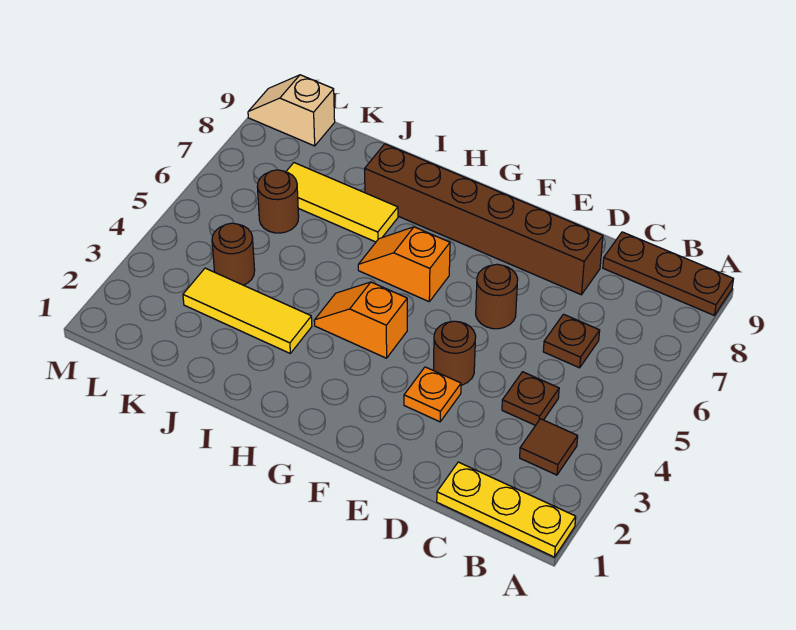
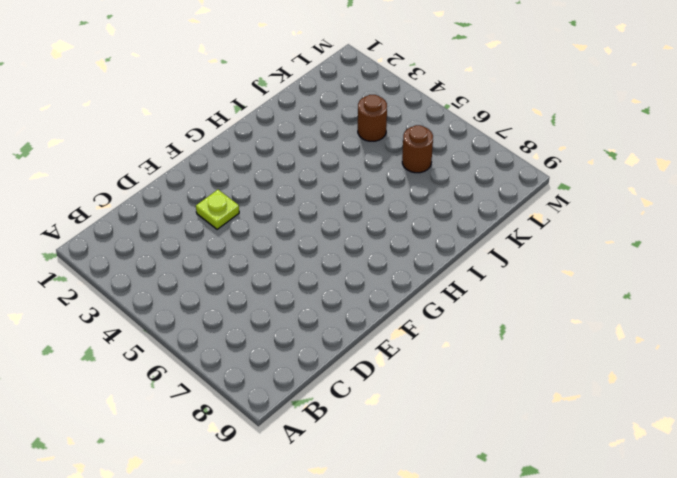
lime 1x1 plate [196,190,239,229] -> orange 1x1 plate [404,367,461,422]
none -> yellow 1x3 plate [437,462,576,557]
none -> brown 1x3 plate [603,232,733,316]
none -> brown 1x1 tile [520,419,578,475]

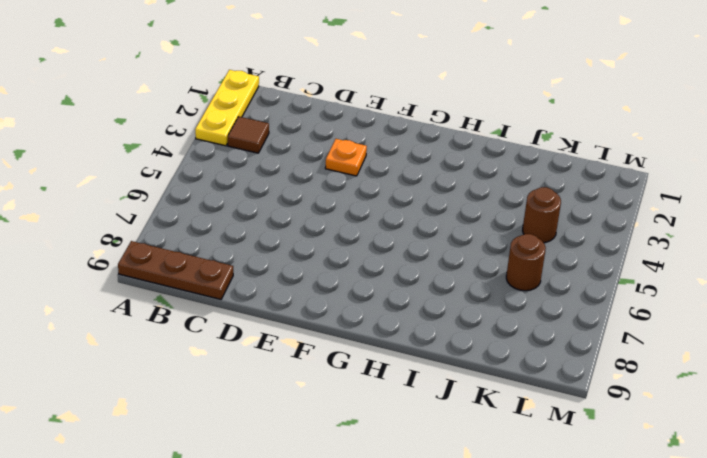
yellow 1x3 plate [195,70,259,146] -> yellow 1x3 plate turned to [437,462,576,557]
none -> brown 1x1 plate [502,372,559,425]
none -> brown 1x1 plate [543,314,600,368]
none -> brown 1x6 brick [365,144,603,295]

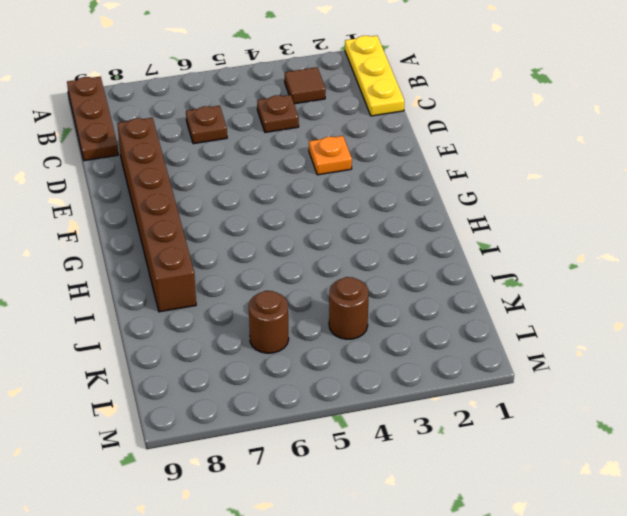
none -> brown 1x1 round brick [433,321,476,385]
none -> brown 1x1 round brick [476,264,518,329]
none -> orange 1x2 slope [314,282,407,358]

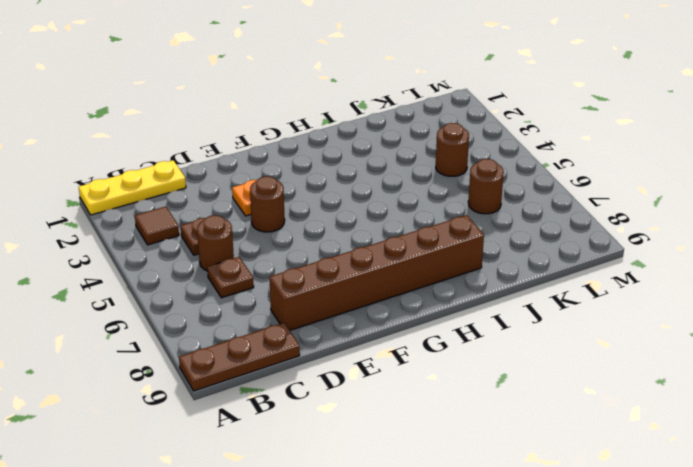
brown 1x1 round brick [197,215,234,271] -> brown 1x1 round brick moved to [476,264,518,329]
none -> orange 1x2 slope [314,282,407,358]
none -> orange 1x2 slope [358,227,450,301]
none -> yellow 1x3 tile [183,268,312,353]

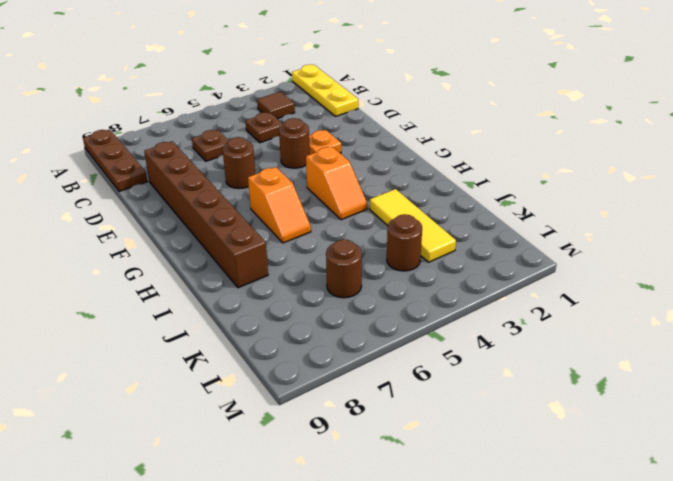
none -> yellow 1x3 tile [286,163,398,242]
none -> tan 1x2 slope [248,75,335,146]

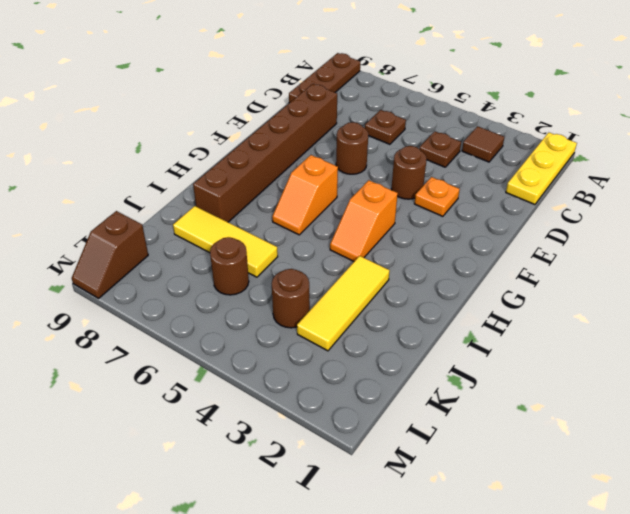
yellow 1x3 tile [173,206,278,277] -> yellow 1x3 tile turned to [286,163,398,242]
brown 1x2 slope [72,211,148,298] -> tan 1x2 slope [248,75,335,146]

